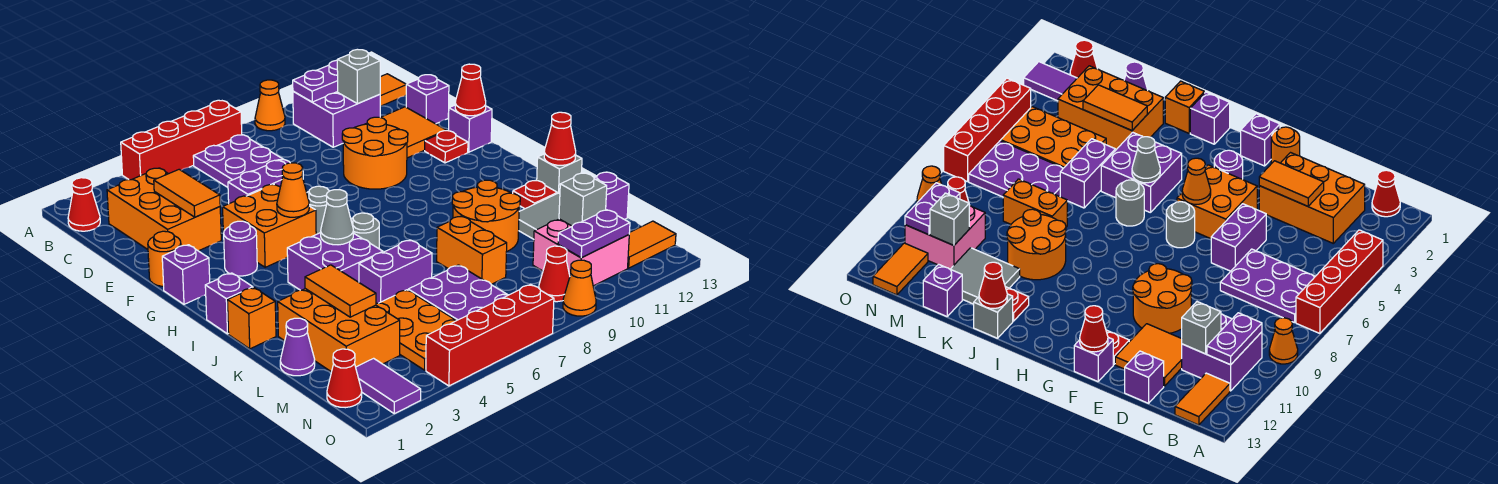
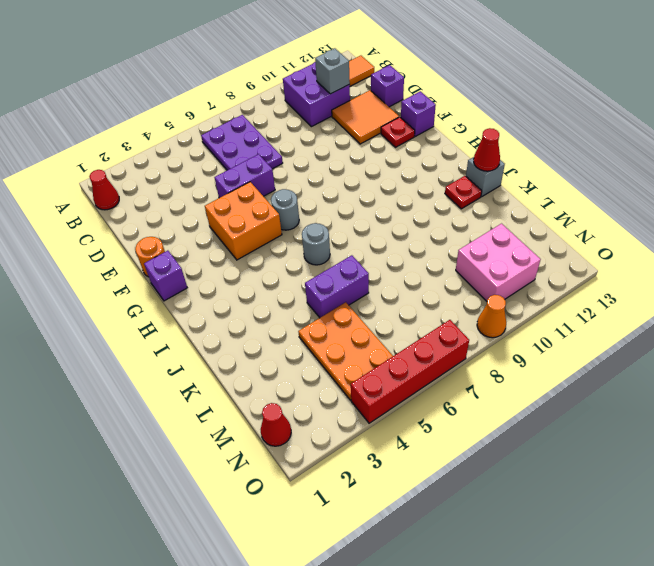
none -> red 1x4 brick [121,100,242,180]
none -> orange 1x1 cone [255,80,285,131]
none -> orange 2x3 brick [107,168,221,251]
none -> orange 2x2 round brick [342,117,408,189]

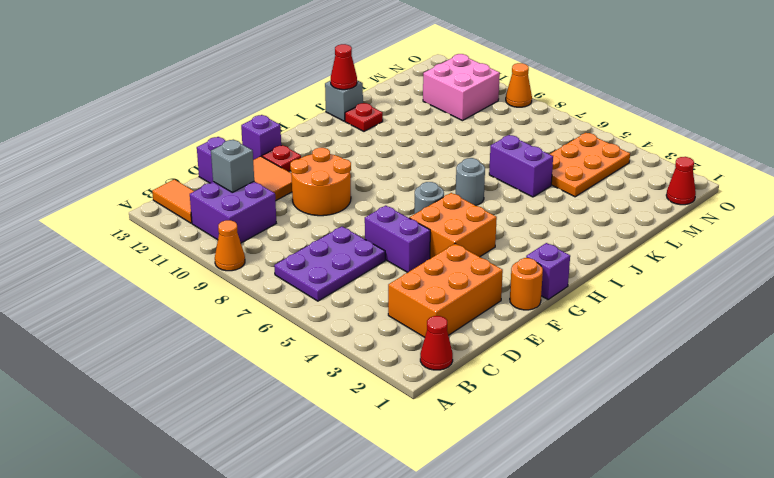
none -> red 1x4 brick [121,100,242,180]
none -> purple 1x1 round brick [224,221,257,276]
none -> purple 1x1 brick [205,273,253,334]
none -> purple 2x2 brick [287,233,383,290]

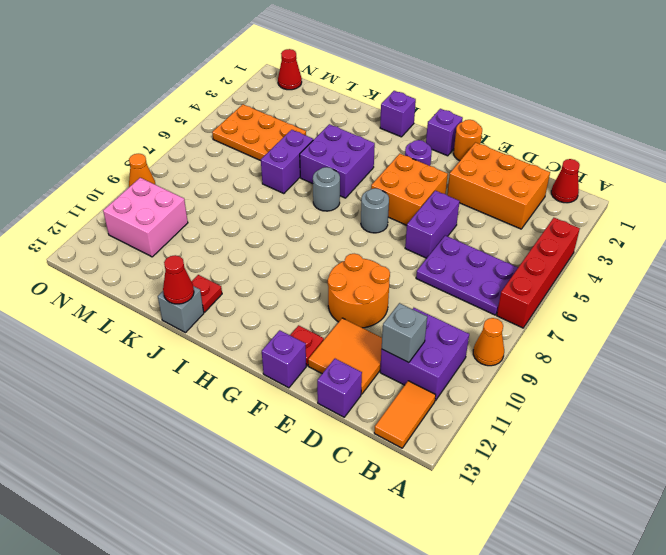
none -> orange 1x1 brick [227,288,276,349]
none -> orange 2x2 round brick [452,180,520,251]
none -> orange 2x3 brick [278,289,400,372]
none -> orange 1x2 brick [437,216,507,284]

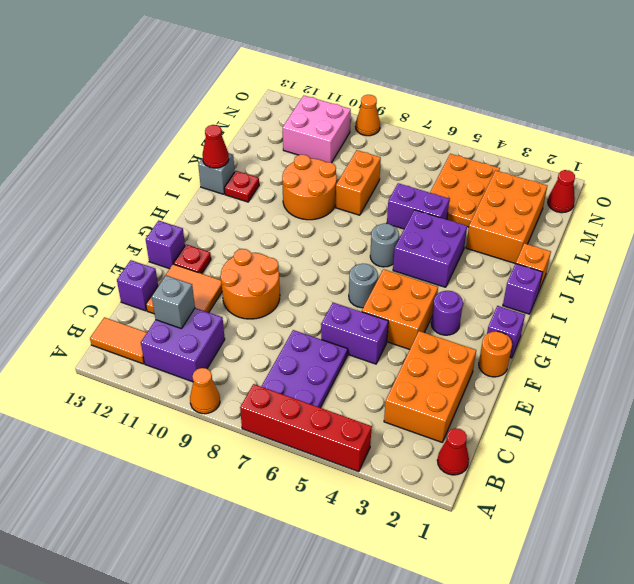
none -> grey 2x2 tile [519,193,560,239]
none -> purple 1x1 cone [280,318,315,376]
none -> purple 2x3 plate [408,265,508,320]
none -> purple 1x1 brick [594,172,629,220]

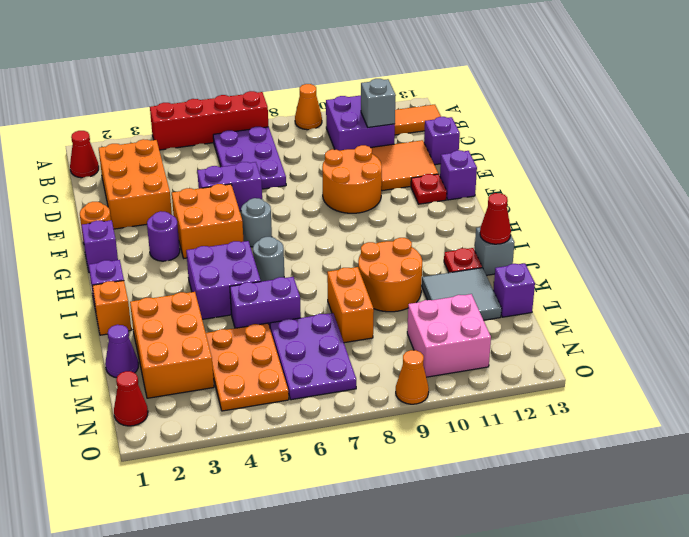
none -> purple 1x2 tile [356,358,421,414]
none -> red 1x1 cone [539,246,570,302]
none -> orange 1x2 tile [628,221,676,268]
none -> red 1x4 brick [426,285,554,386]

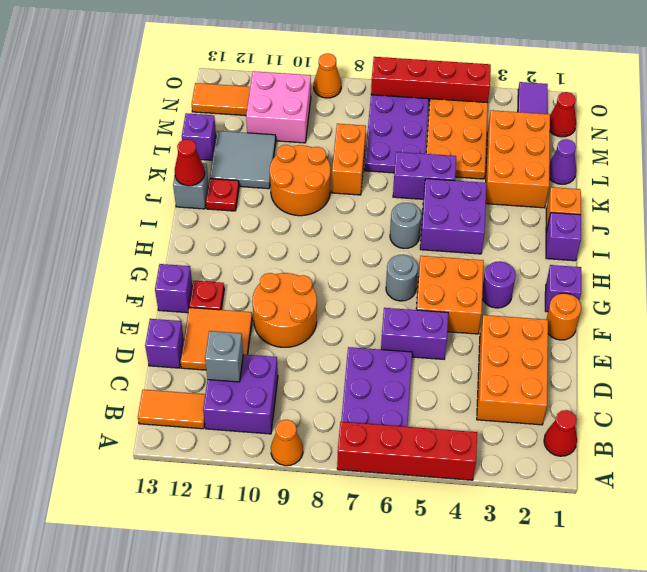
none -> red 1x1 cone [539,246,570,302]
none -> purple 1x2 plate [293,60,338,102]
none -> orange 1x2 tile [154,169,220,217]
none -> red 1x1 cone [455,64,486,116]

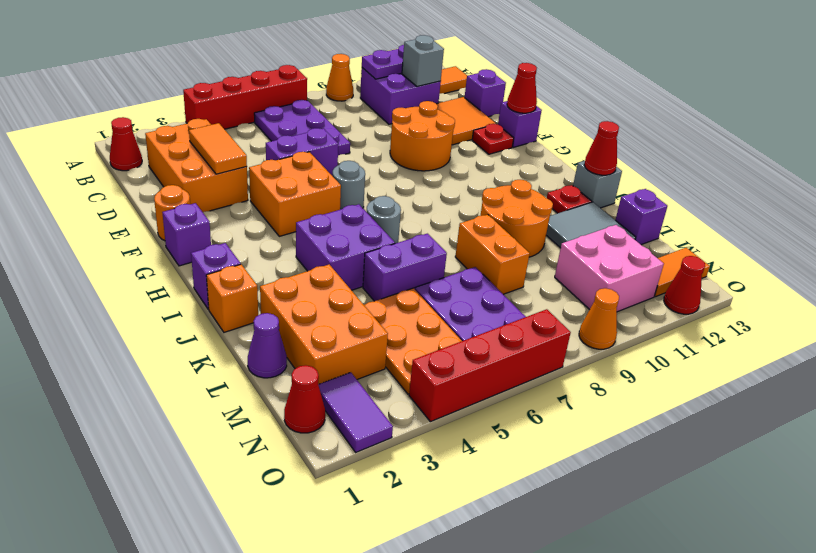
red 1x1 cone [664,256,705,314] -> red 1x1 cone moved to [539,246,570,302]
none -> purple 1x1 round brick [224,221,257,276]
none -> orange 1x1 cone [277,163,309,217]
none -> grey 1x1 cone [321,190,353,245]
none -> orange 1x2 tile [305,265,376,317]

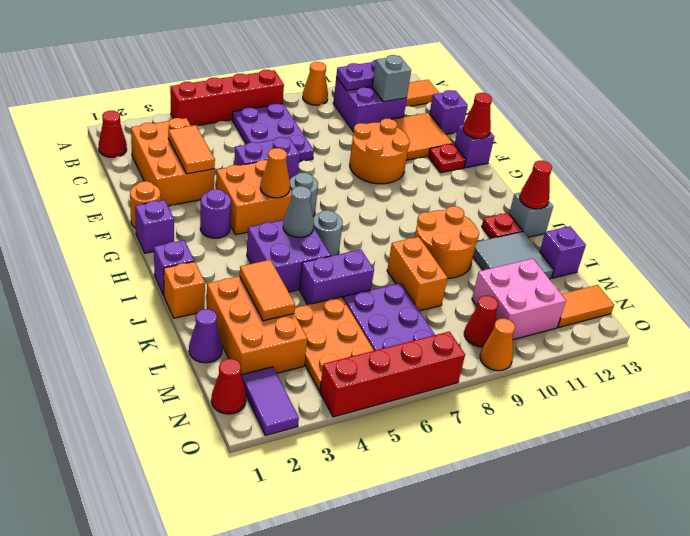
none -> grey 1x1 brick [559,173,607,226]
none -> purple 1x2 plate [558,210,630,257]

